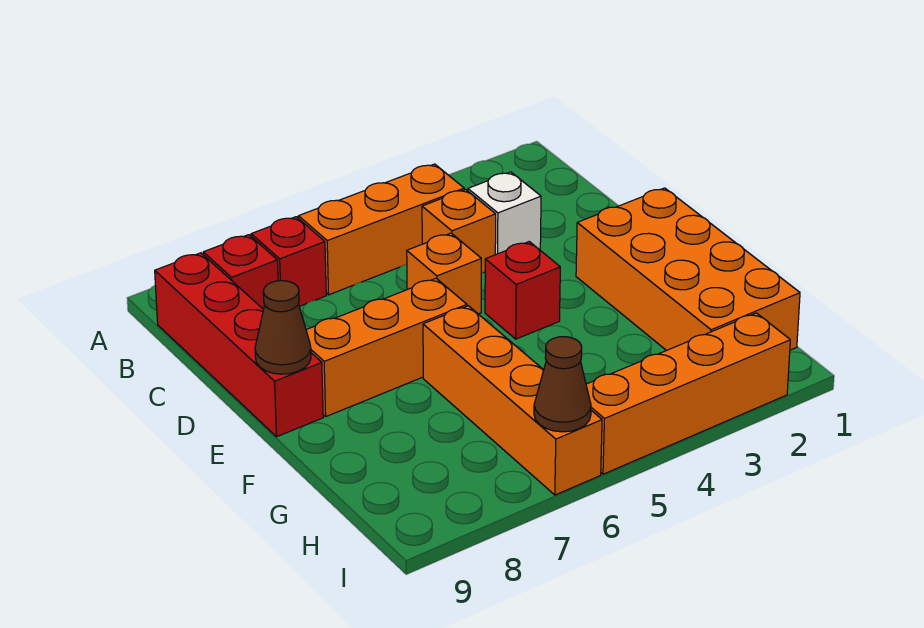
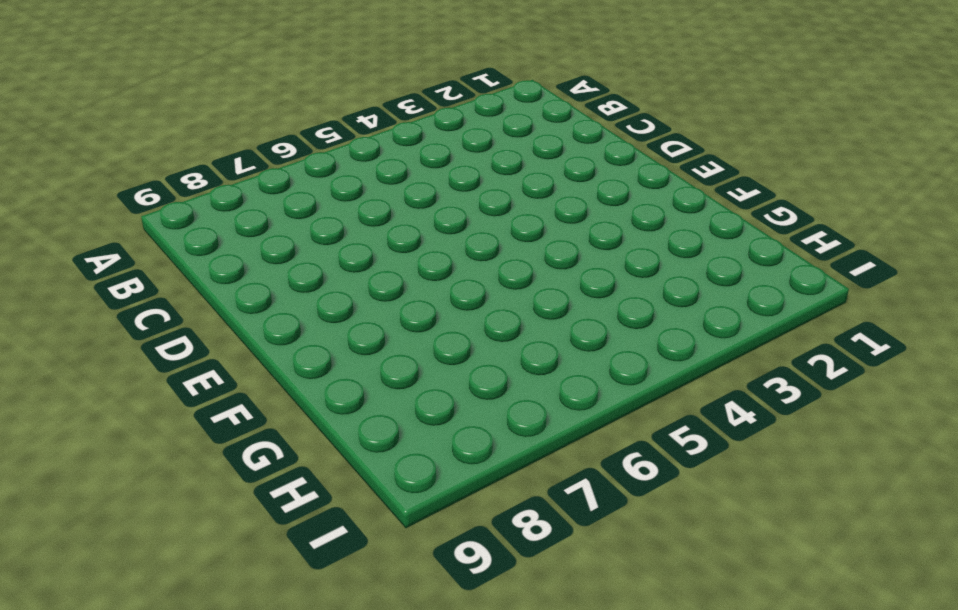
none -> orange 1x3 brick [298,164,464,295]
none -> red 1x1 brick [251,217,326,306]
none -> red 1x1 brick [203,235,278,310]

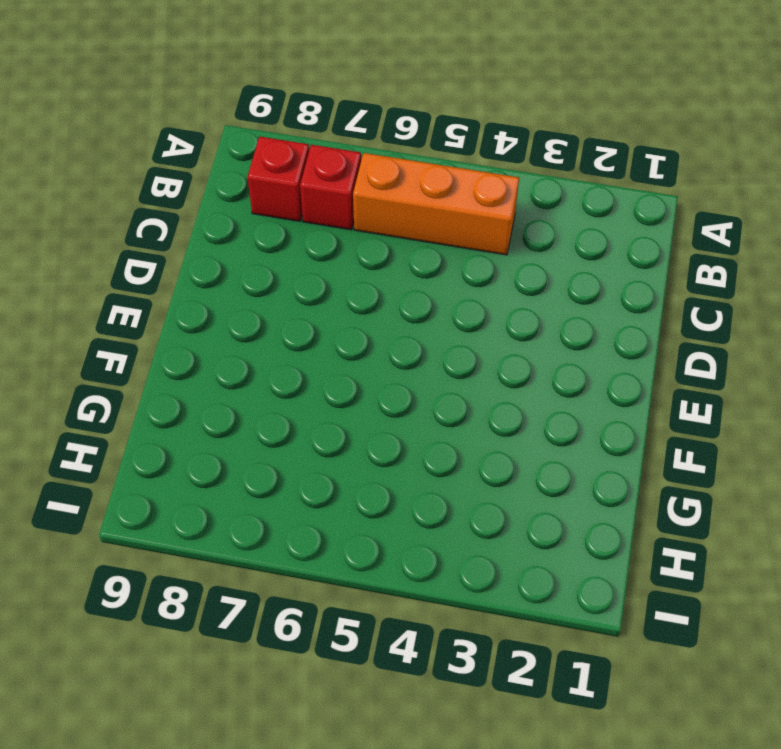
none -> red 1x4 brick [155,253,323,437]
none -> white 1x1 brick [468,172,541,255]
none -> orange 1x1 brick [422,189,496,273]

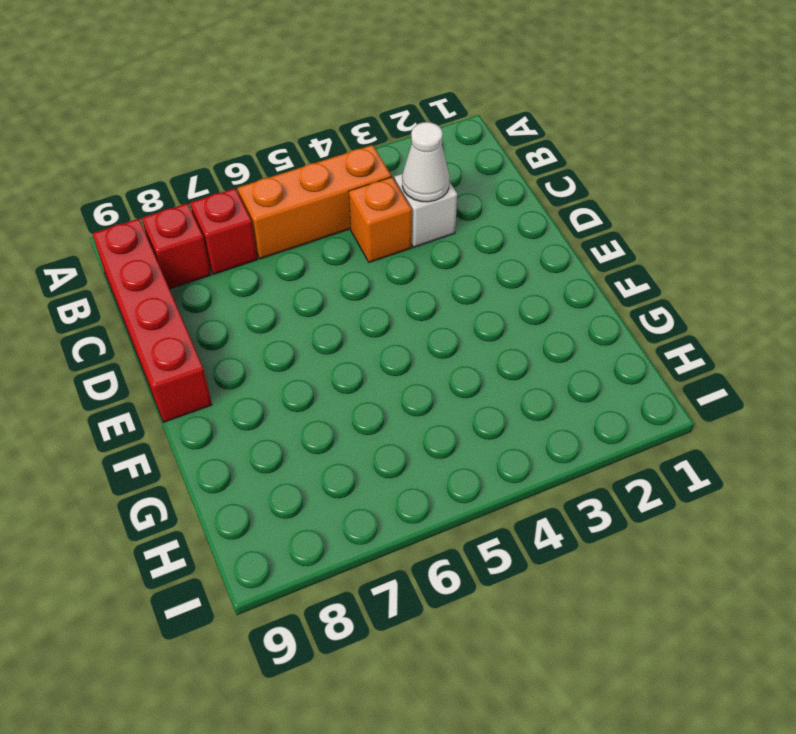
white 1x1 cone [402,122,450,202] -> none
none -> orange 1x1 brick [407,233,481,314]
none -> orange 2x4 brick [576,188,800,351]
none -> red 1x1 brick [485,242,560,339]

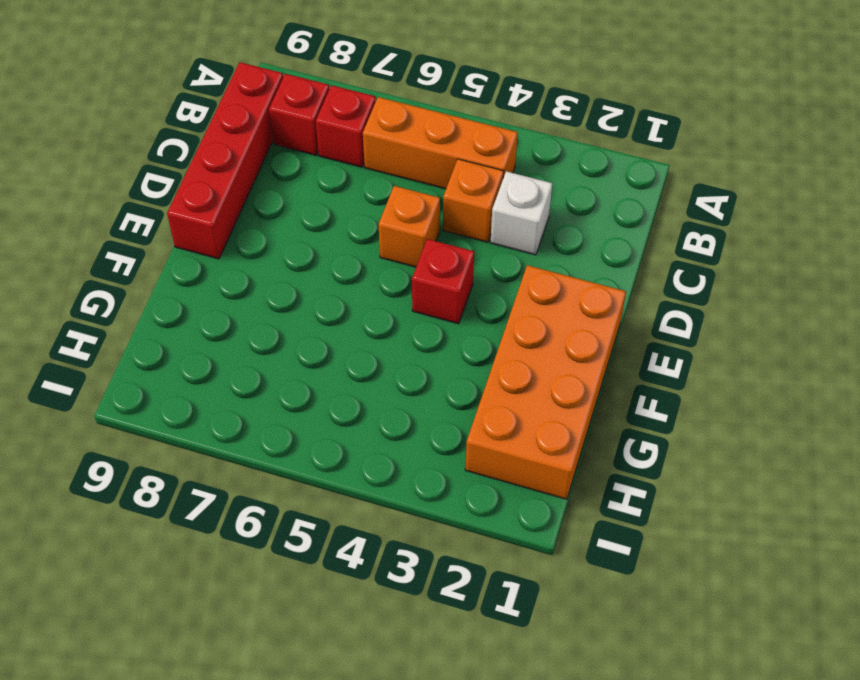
none -> orange 1x3 brick [306,278,467,416]
none -> orange 1x4 brick [423,306,602,495]
none -> orange 1x4 brick [586,313,790,474]

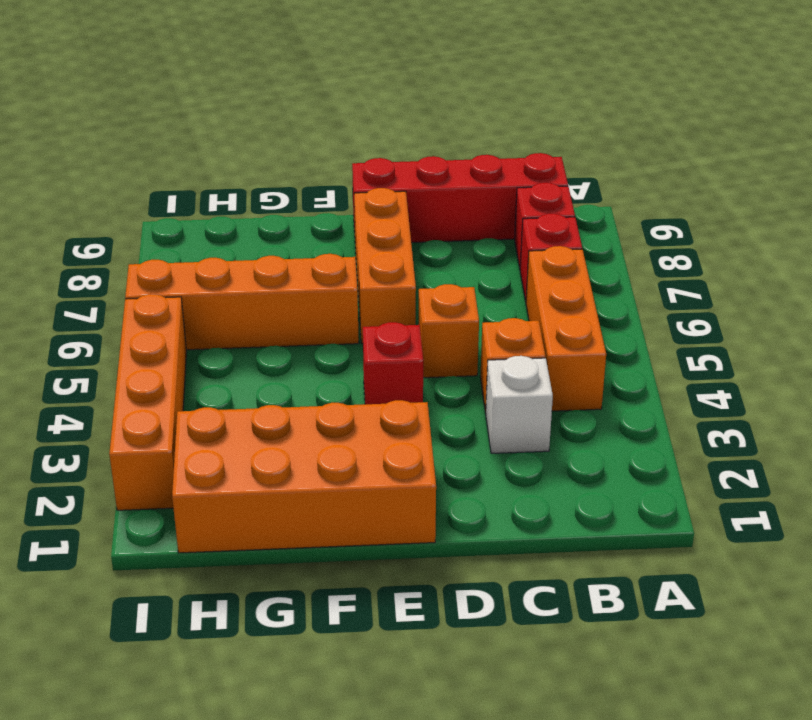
none -> brown 1x1 cone [255,281,311,374]
none -> brown 1x1 cone [534,337,591,432]

